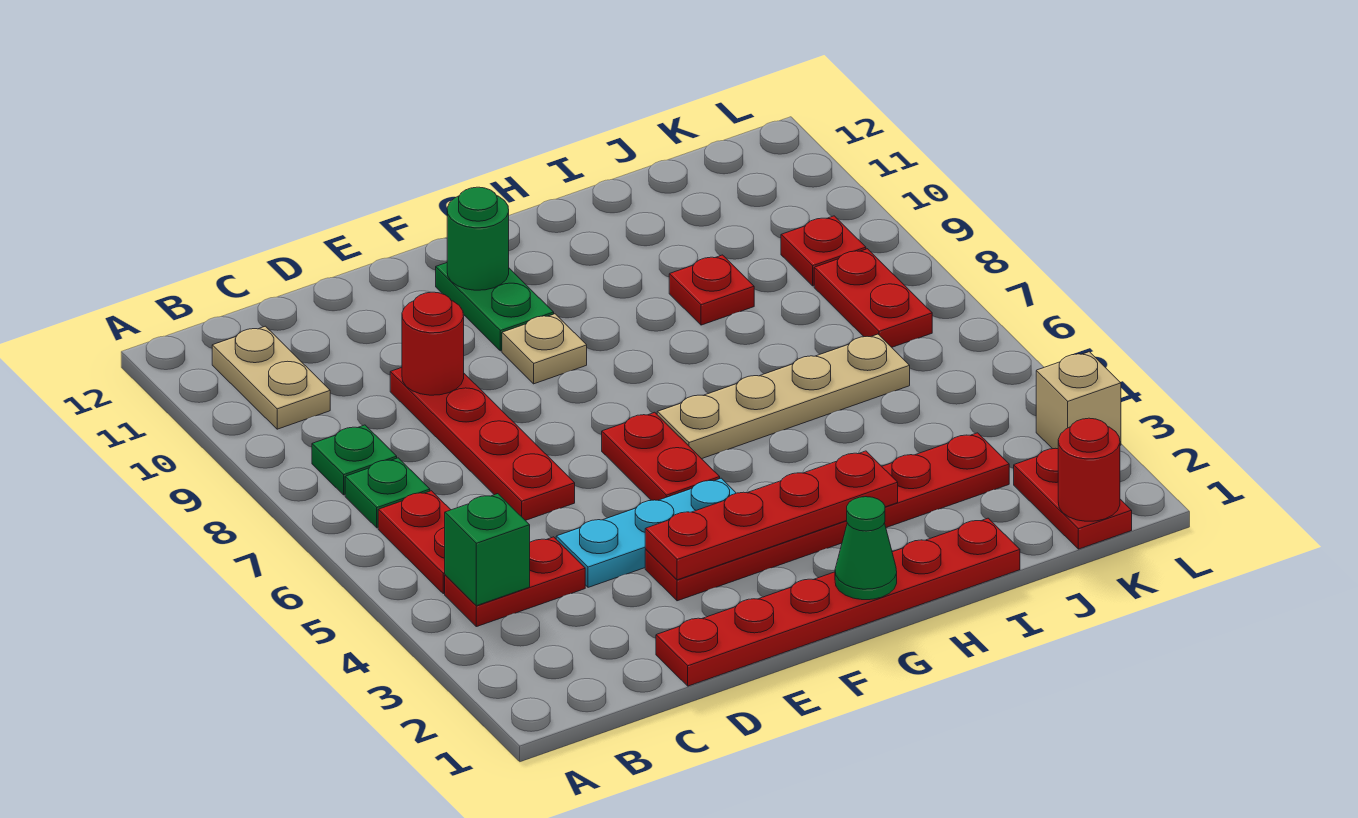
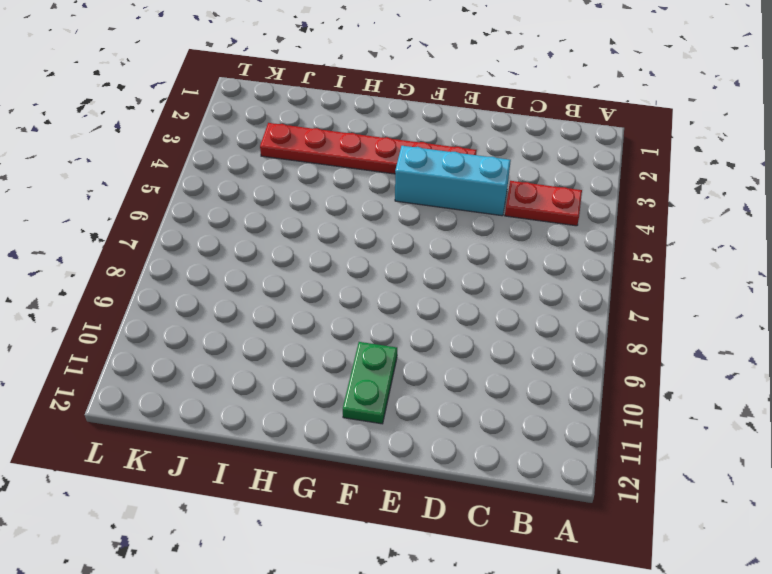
cyan 1x3 brick [395,146,511,216] -> cyan 1x3 plate [556,478,736,587]
none -> red 1x2 plate [378,491,451,594]
none -> green 1x1 plate [345,458,430,528]
none -> green 1x1 plate [312,425,397,495]

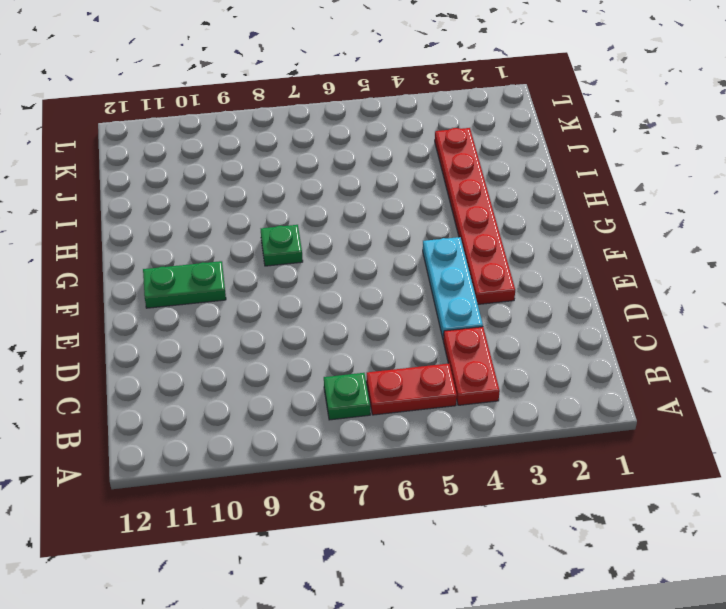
green 1x1 plate [261,225,303,266] -> green 1x1 plate moved to [312,425,397,495]
none -> tan 1x2 plate [212,326,330,429]
none -> red 1x6 plate [656,518,1020,686]
none -> red 1x4 plate [390,368,575,520]

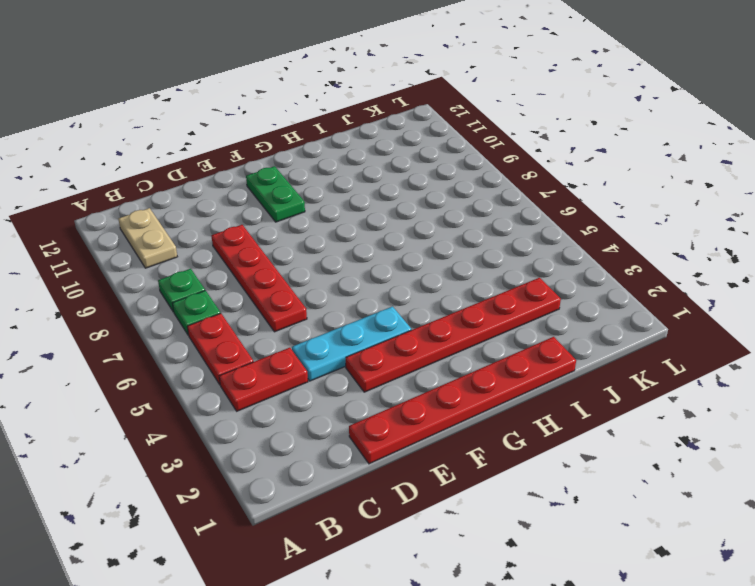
none -> red 1x2 plate [602,412,720,500]
none -> tan 1x1 plate [502,314,587,384]
none -> tan 1x4 plate [657,334,910,459]

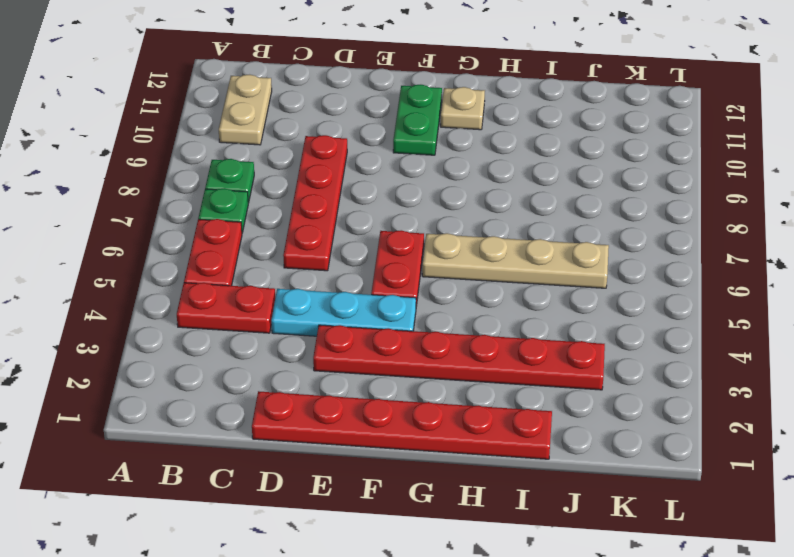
tan 1x1 plate [441,87,485,130] -> tan 1x1 plate moved to [502,314,587,384]
none -> red 1x1 plate [669,255,754,325]
none -> red 1x2 plate [1014,448,1132,549]
none -> red 1x2 plate [814,249,932,347]

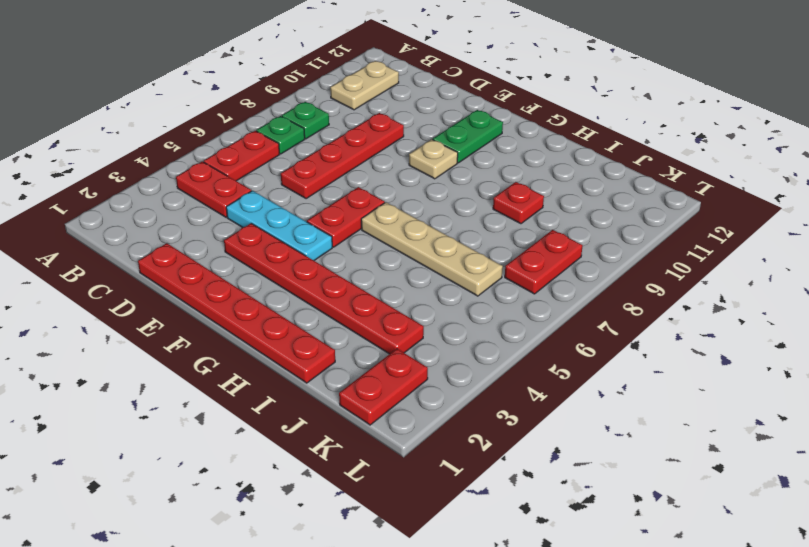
none -> red 1x1 plate [781,216,866,286]
none -> tan 1x1 brick [1036,352,1121,449]
none -> green 1x1 brick [445,494,530,606]

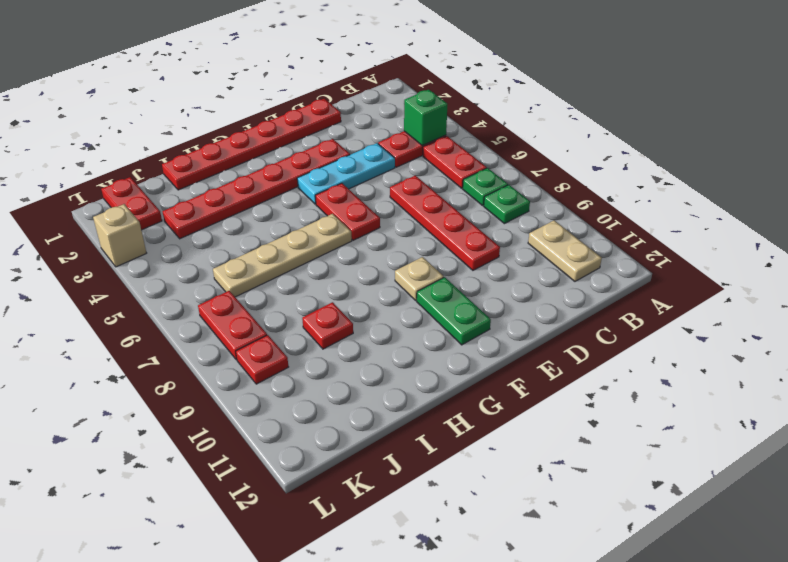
none -> red 1x1 round brick [402,292,464,395]
none -> red 1x4 plate [645,451,898,580]
none -> green 1x1 round brick [447,187,509,290]

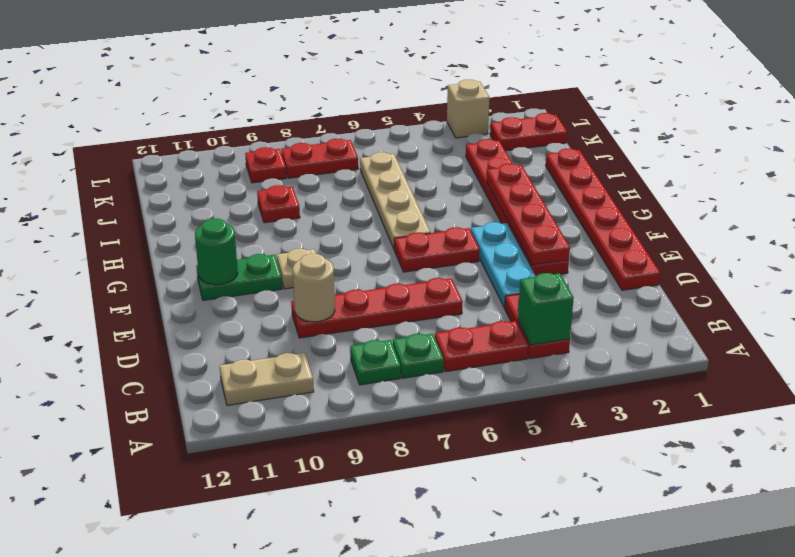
tan 1x1 round brick [293,254,335,322] -> red 1x1 round brick [402,292,464,395]
none -> green 1x1 cone [835,497,897,600]
none -> red 1x1 round brick [1058,418,1120,521]

